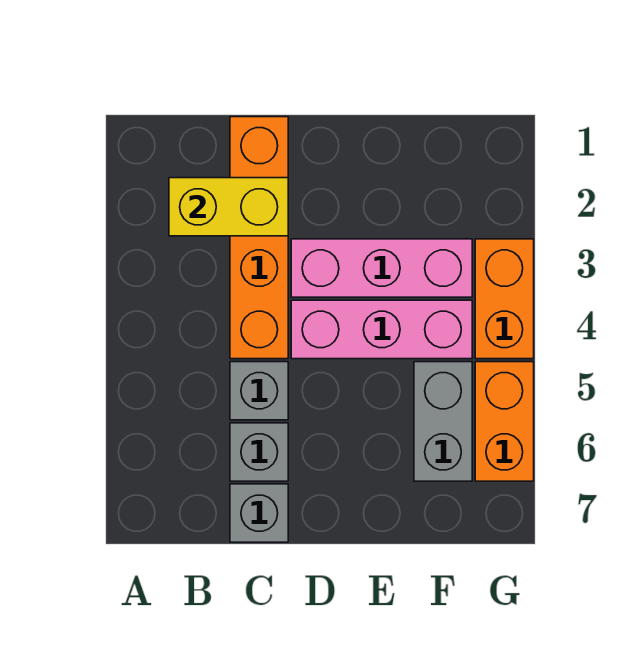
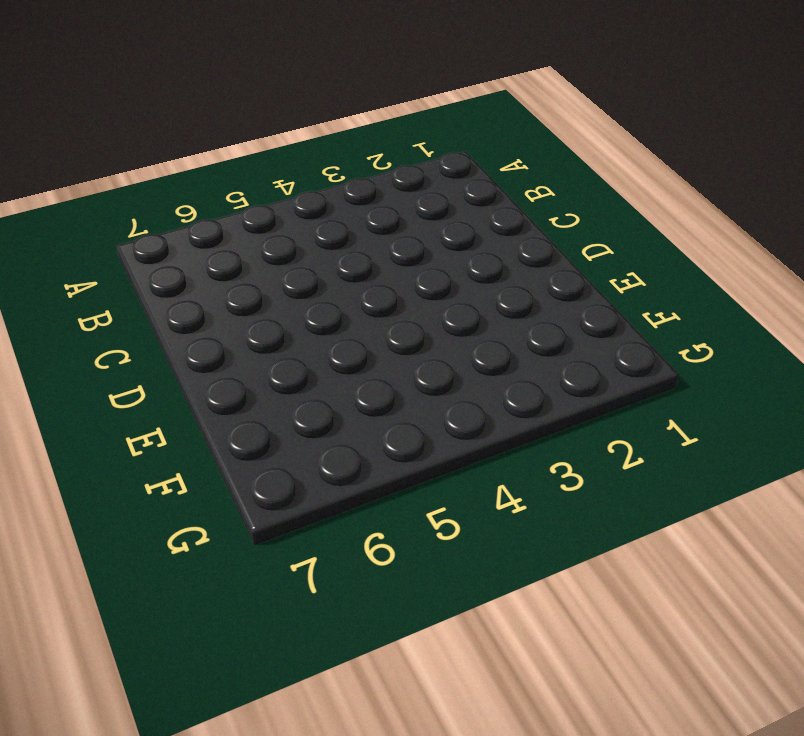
none -> orange 1x4 brick [230,117,288,359]
none -> grey 1x1 brick [230,362,288,420]

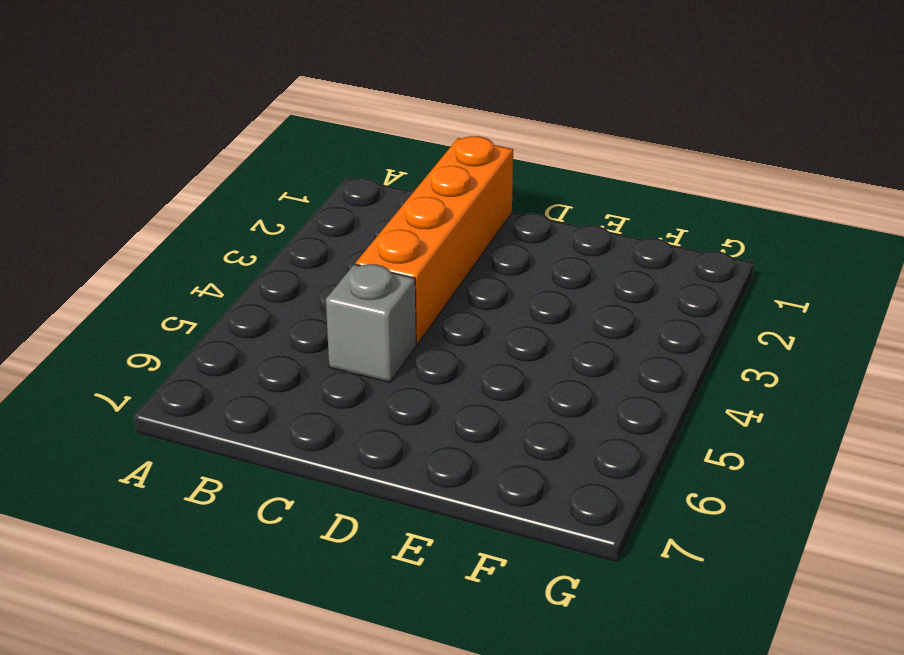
none -> grey 1x1 brick [230,423,288,481]
none -> grey 1x1 brick [230,484,288,542]

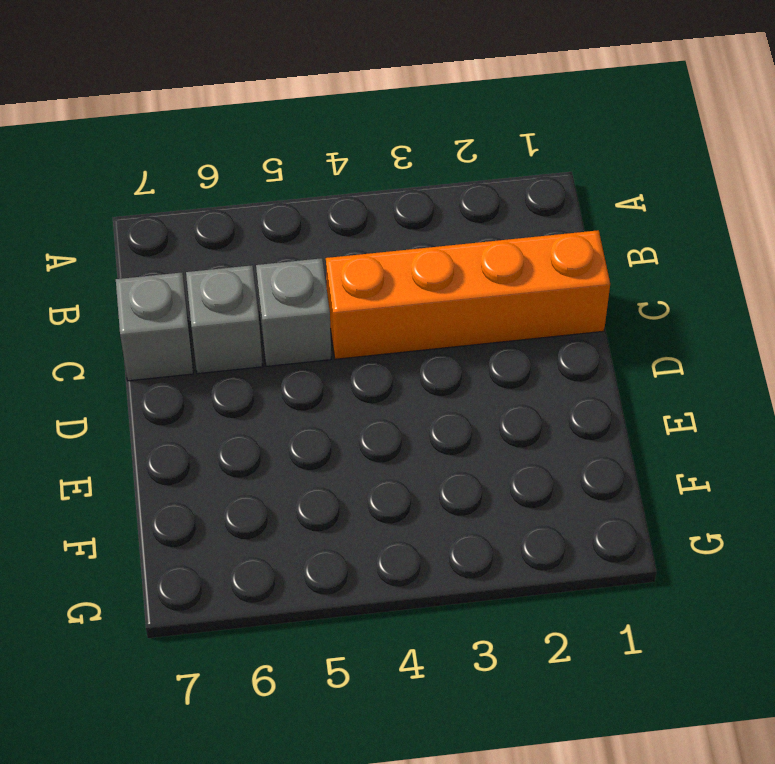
none -> pink 1x3 brick [291,239,472,297]
none -> pink 1x3 brick [291,300,472,359]

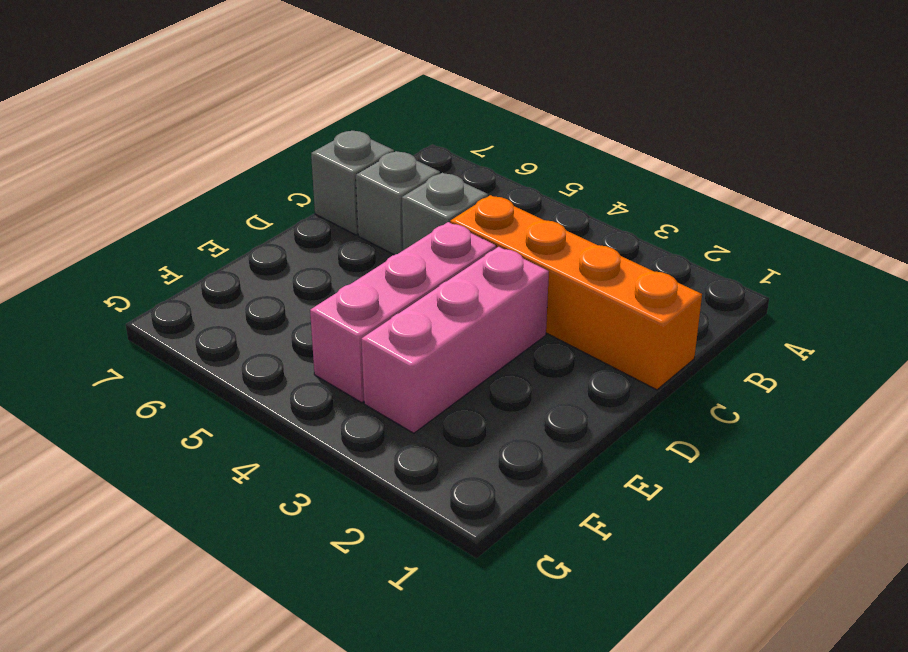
none -> grey 1x2 brick [414,362,472,481]
none -> orange 1x2 brick [475,239,534,359]

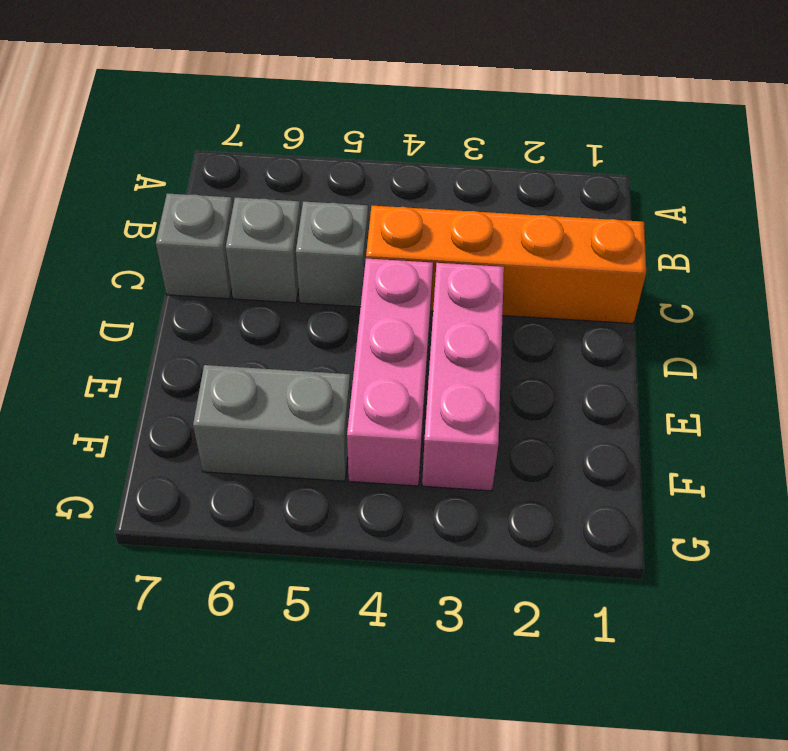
none -> orange 1x2 brick [475,239,534,359]
none -> orange 1x2 brick [475,362,534,481]

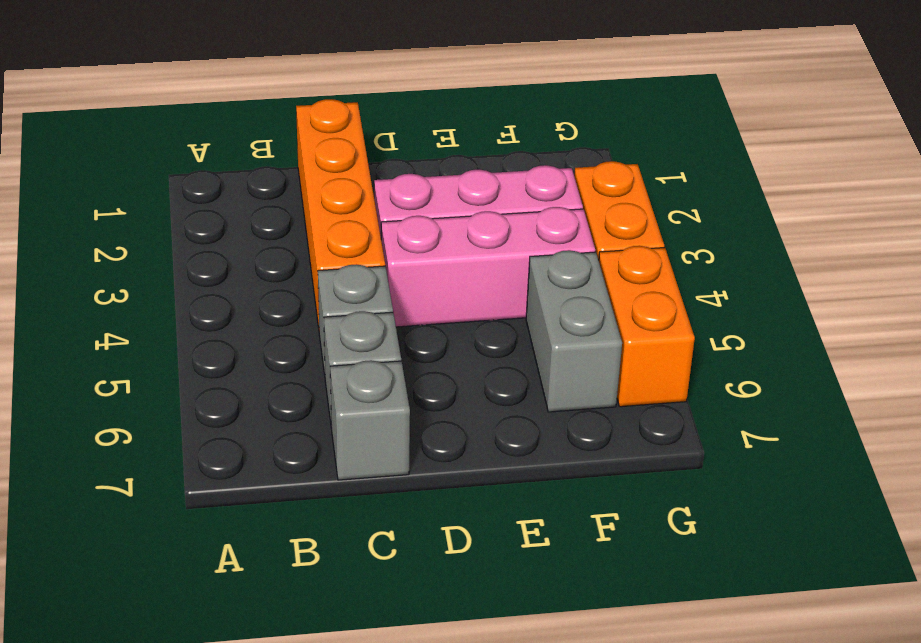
none -> yellow 1x2 brick [169,178,288,236]

